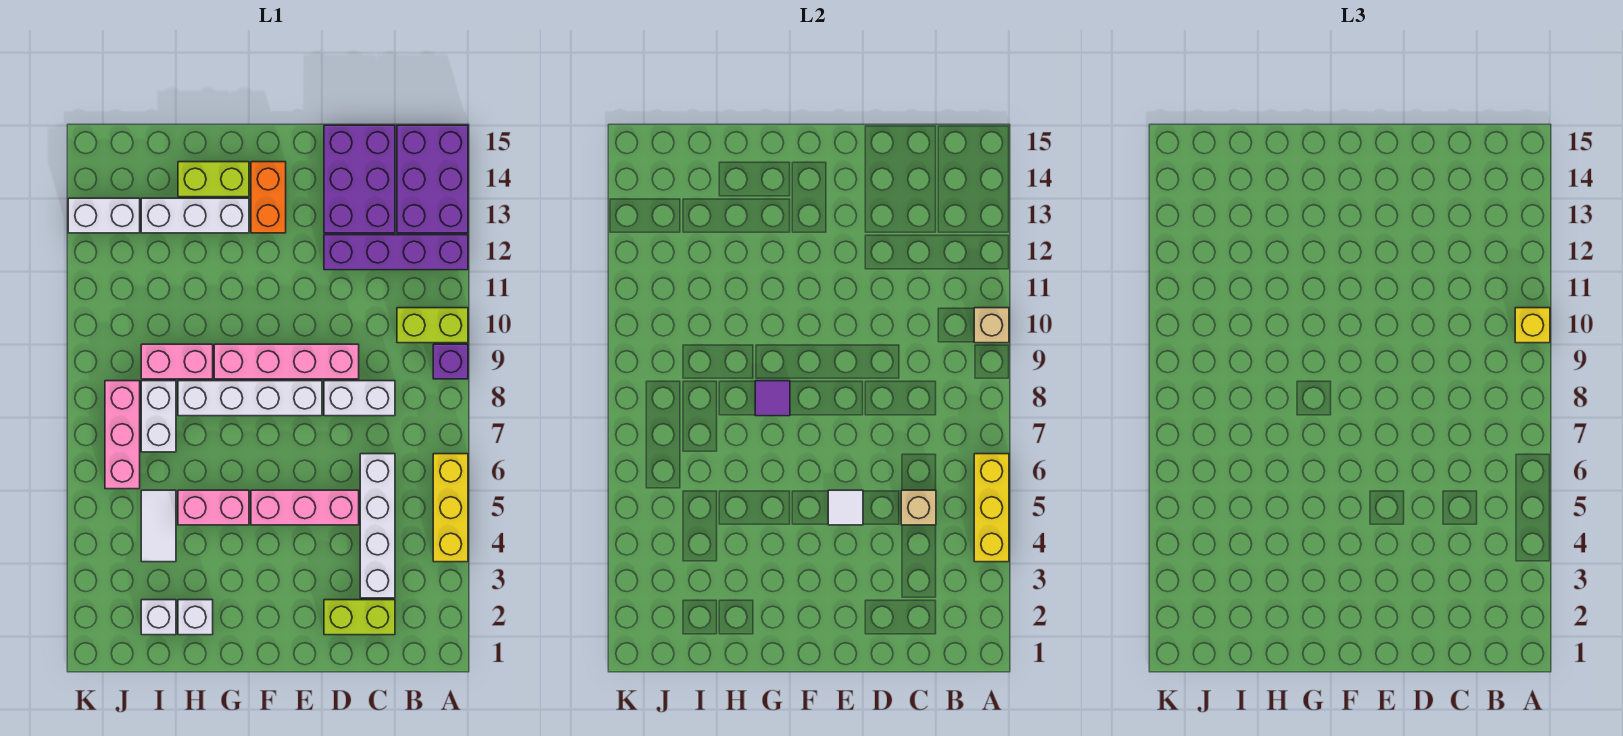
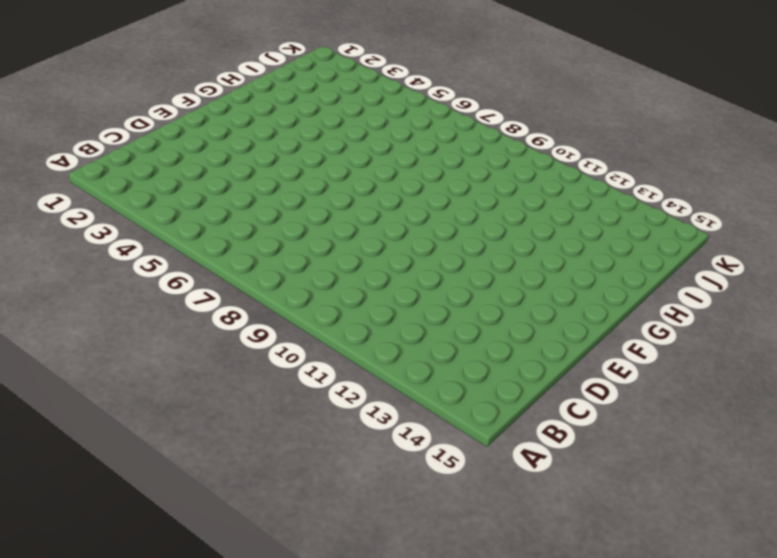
none -> yellow 1x3 brick [433,454,468,562]
none -> purple 1x1 brick [433,344,468,379]
none -> lime 1x2 brick [397,308,468,343]

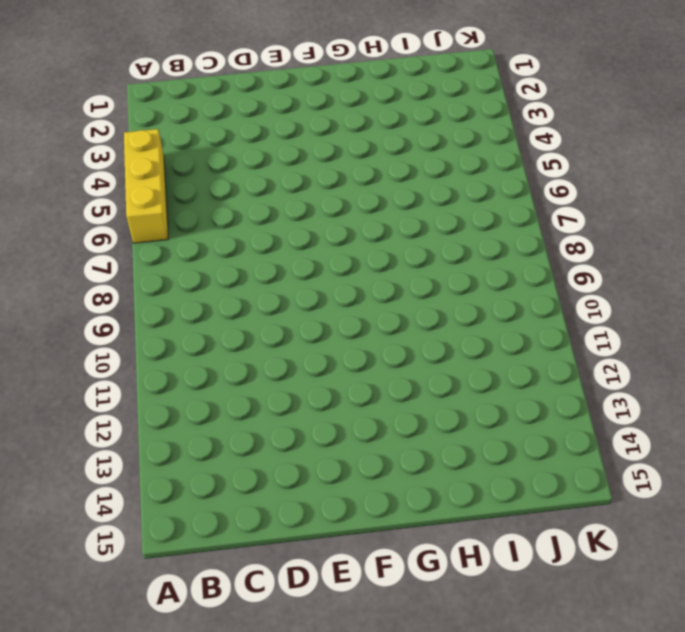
none -> purple 1x1 brick [433,344,468,379]
none -> lime 1x2 brick [397,308,468,343]
none -> purple 1x4 brick [324,235,468,270]

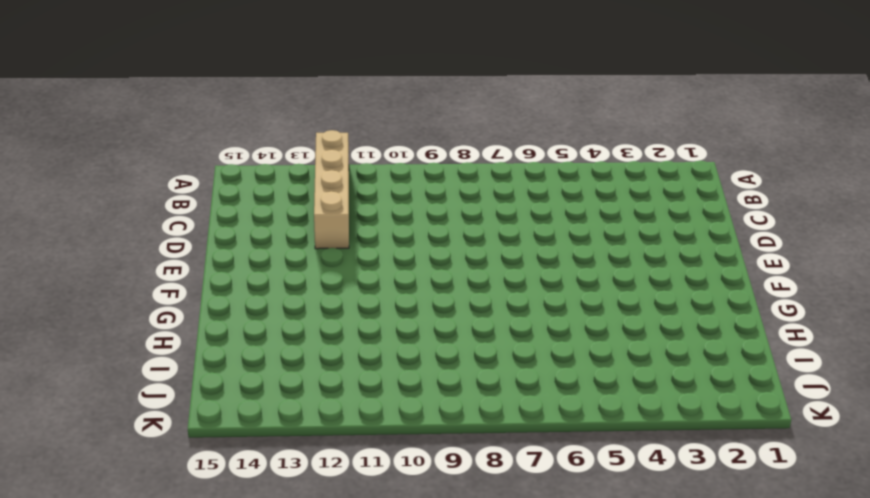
tan 1x4 brick [314,130,349,249] -> purple 1x4 brick [324,235,468,270]
none -> yellow 1x3 brick [433,454,468,562]
none -> purple 1x1 brick [433,344,468,379]
none -> lime 1x2 brick [397,308,468,343]

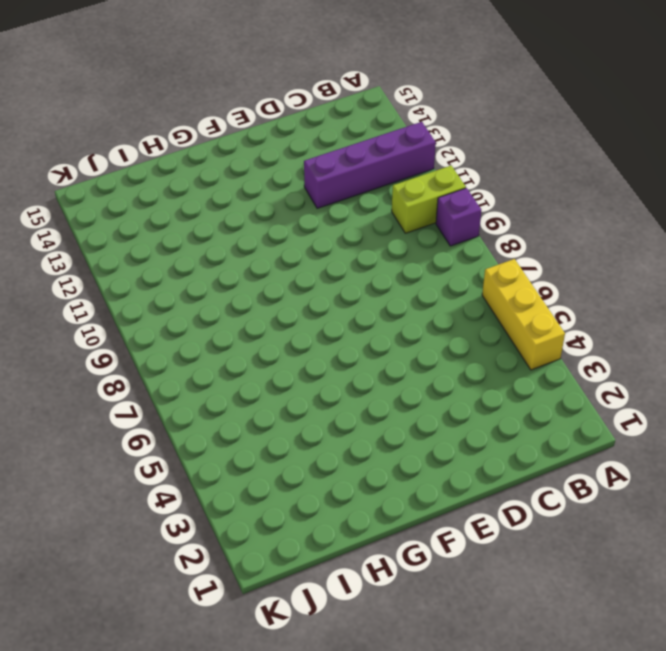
none -> purple 2x3 brick [397,125,468,233]
none -> lime 1x2 brick [324,600,395,635]
none -> white 1x4 brick [360,454,395,598]

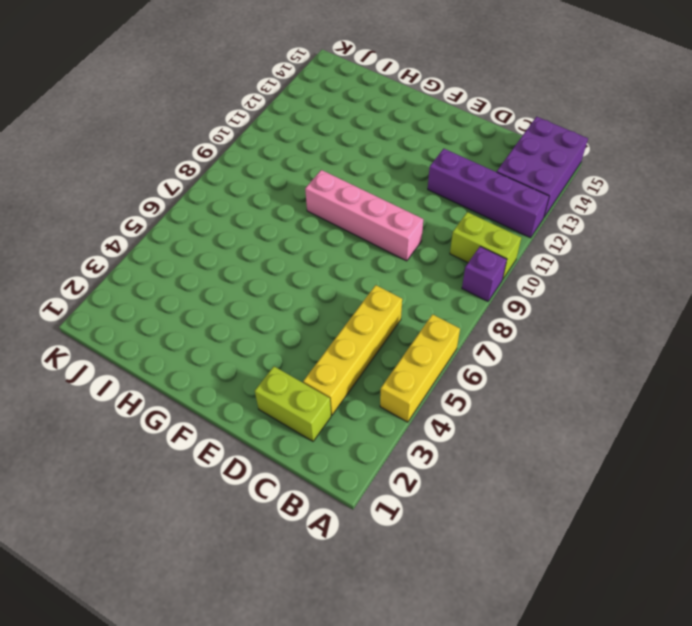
yellow 1x4 brick [303,285,402,415] -> white 1x4 brick [360,454,395,598]
none -> white 1x2 brick [324,381,395,416]
none -> purple 2x3 brick [324,125,395,233]
none -> pink 1x3 brick [251,490,359,525]

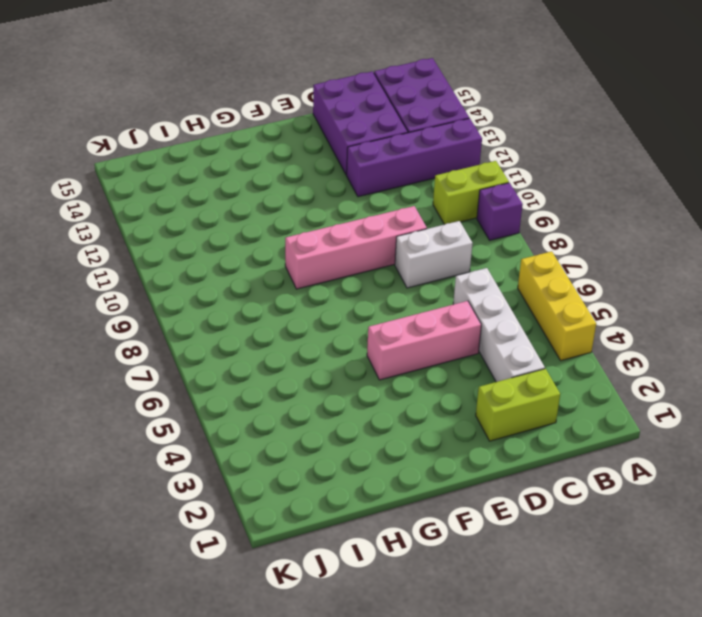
none -> white 1x4 brick [178,381,322,416]
none -> orange 1x2 brick [251,162,286,233]
none -> pink 1x2 brick [178,490,249,525]

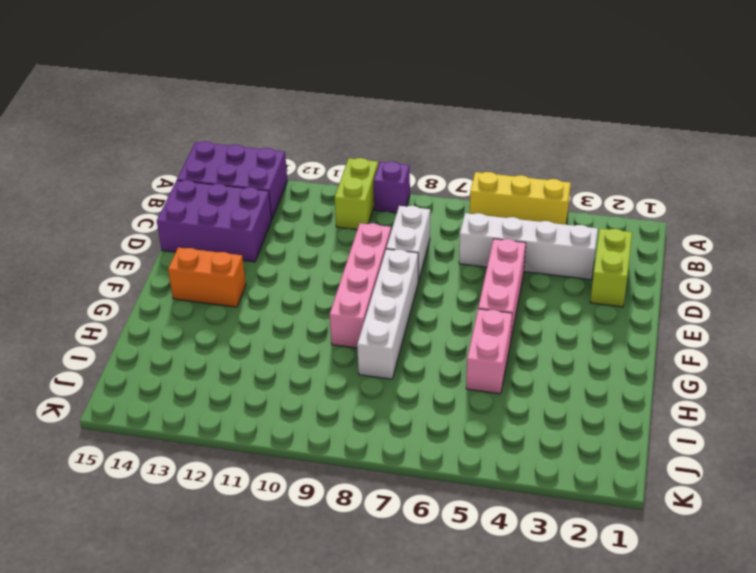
none -> purple 1x4 brick [324,235,468,270]
none -> white 1x3 brick [141,198,249,233]
none -> lime 1x2 brick [178,162,249,197]

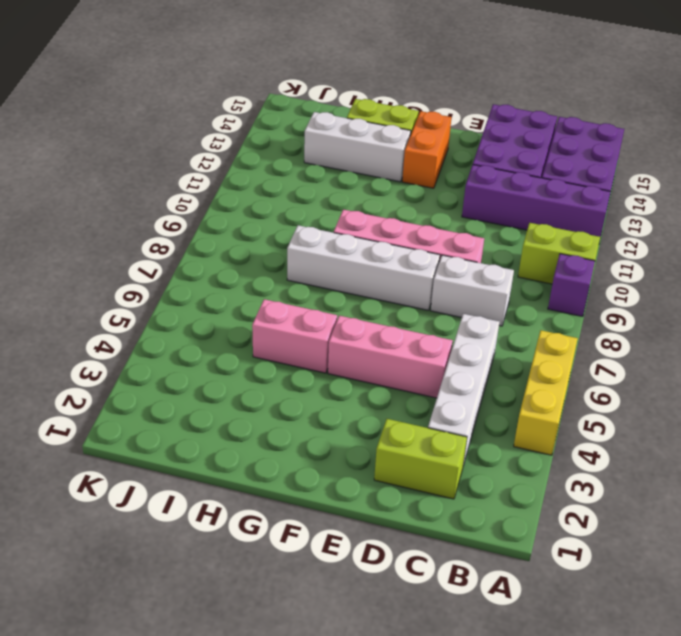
none -> white 1x1 brick [178,600,213,635]
none -> pink 1x2 brick [141,344,213,379]
none -> white 1x1 brick [141,600,176,635]

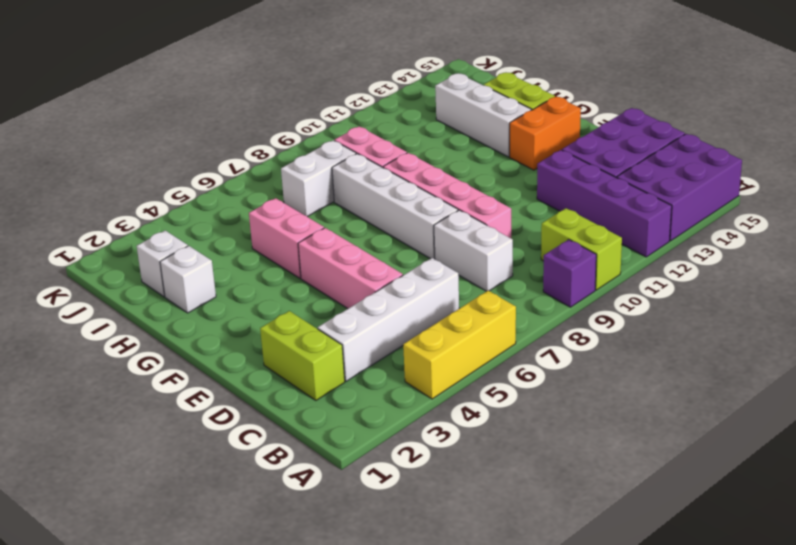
none -> white 1x2 tile [141,490,176,562]
none -> pink 1x3 brick [105,381,140,489]
none -> white 1x2 brick [68,198,140,233]

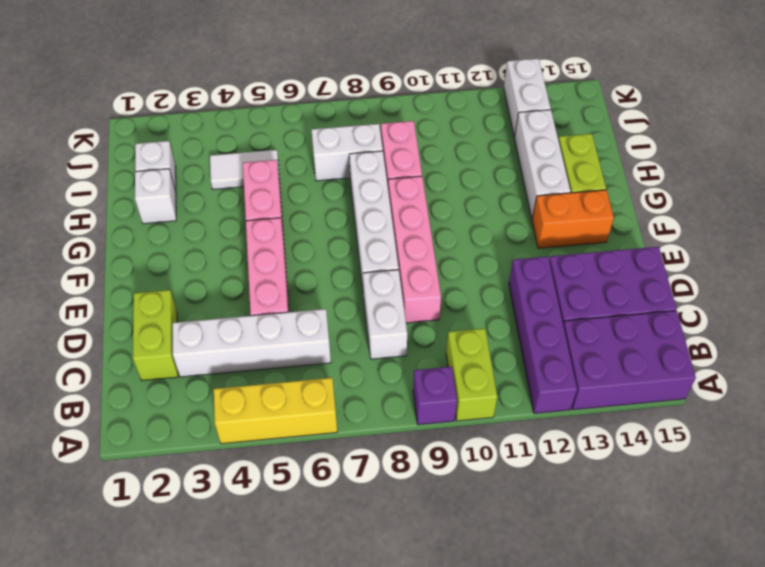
none -> pink 1x3 brick [105,381,140,489]
none -> yellow 1x3 brick [974,454,1009,562]
none -> tan 1x1 brick [974,308,1009,343]

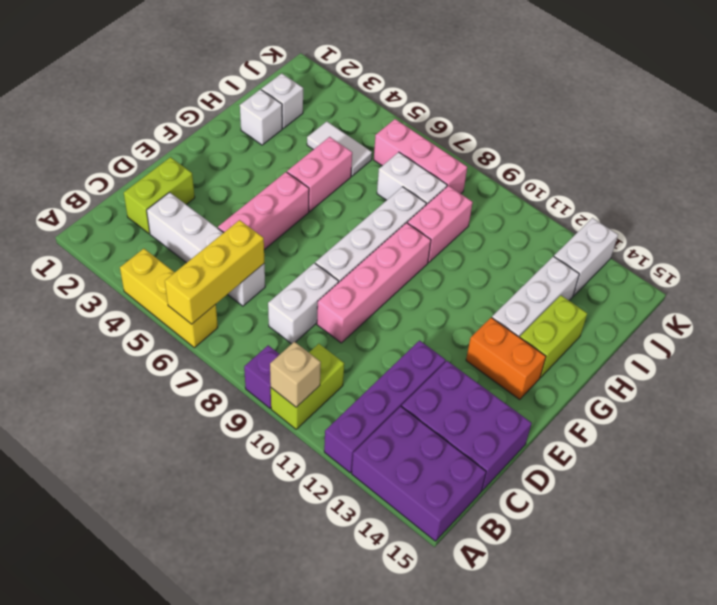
yellow 1x3 brick [165,220,264,324] -> yellow 1x3 brick turned to [974,454,1009,562]
none -> tan 1x1 brick [901,490,936,525]
none -> white 1x1 tile [828,490,863,525]
none -> purple 1x1 tile [755,381,790,416]

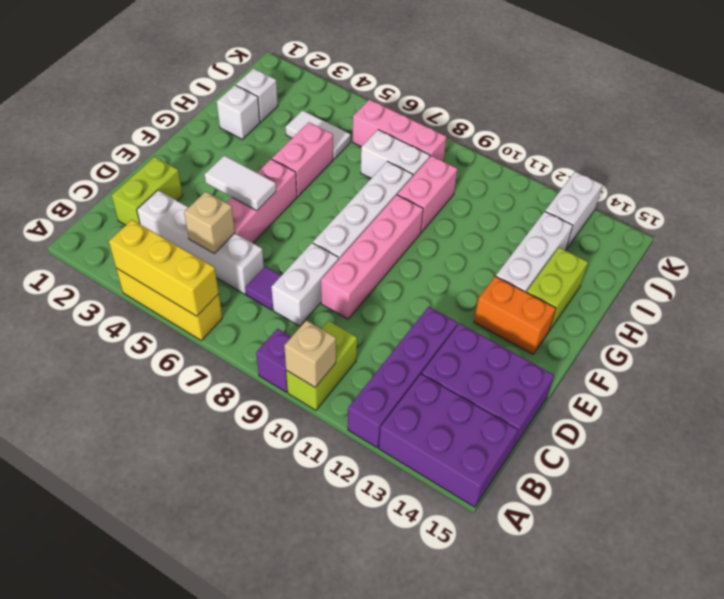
purple 1x1 tile [245,266,281,310] -> purple 1x1 tile moved to [755,381,790,416]
white 1x2 tile [205,156,276,211] -> white 1x1 tile [828,490,863,525]
none -> yellow 1x1 brick [1515,308,1550,343]

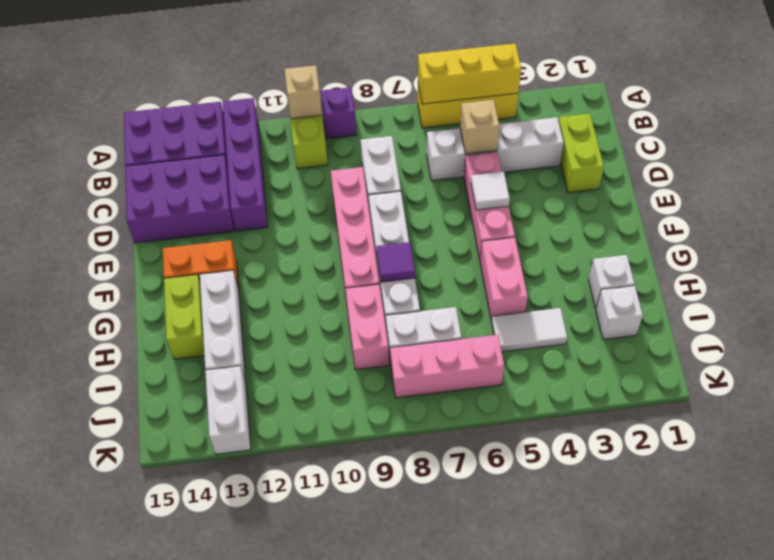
none -> yellow 1x1 brick [1515,308,1550,343]

